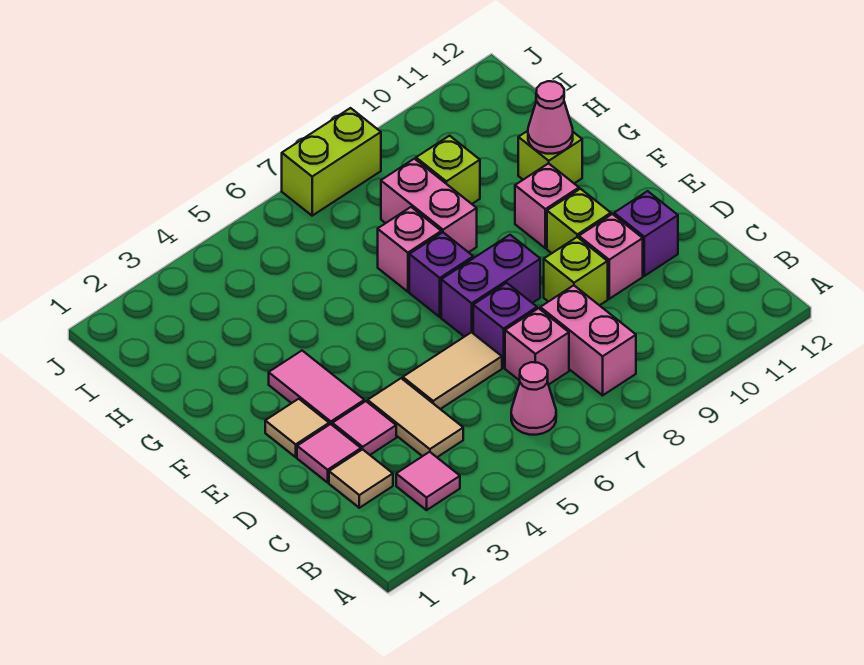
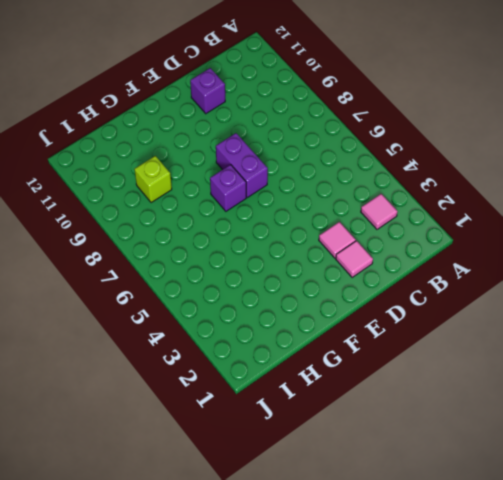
none -> pink 1x1 cone [511,362,556,435]
none -> pink 1x2 brick [540,285,636,395]
none -> tan 1x1 tile [329,449,393,508]

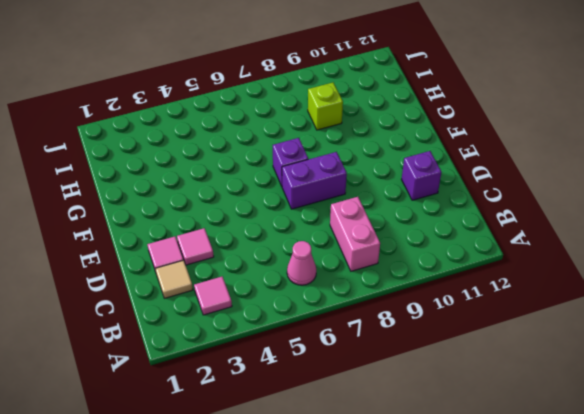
none -> tan 1x2 tile [368,378,463,457]
none -> pink 1x1 brick [505,308,569,385]
none -> tan 1x2 tile [403,332,502,409]

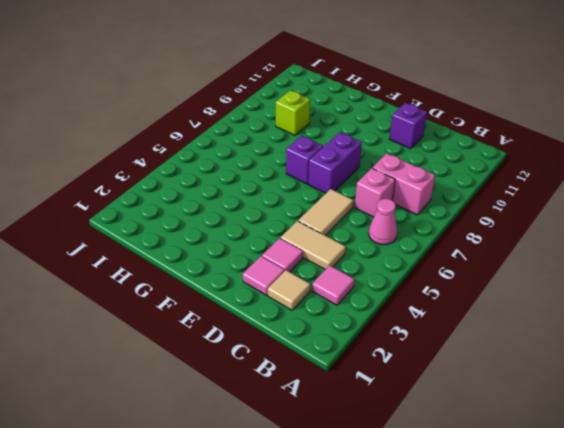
none -> purple 1x1 brick [473,283,537,368]
none -> lime 1x1 brick [544,237,608,305]
none -> pink 1x1 brick [579,214,643,299]

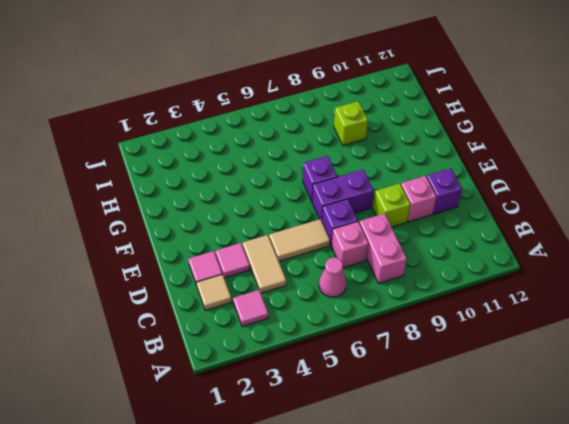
none -> tan 1x1 tile [265,399,329,457]
none -> pink 1x2 tile [269,351,364,425]
none -> lime 1x1 brick [547,189,611,253]

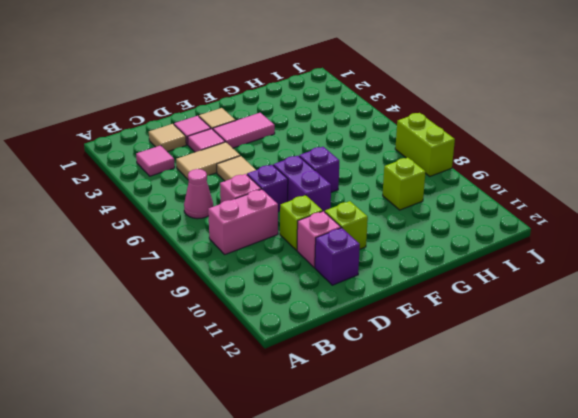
none -> pink 1x1 brick [515,163,579,248]
none -> pink 1x1 brick [378,207,441,292]
none -> pink 1x2 brick [381,159,477,252]

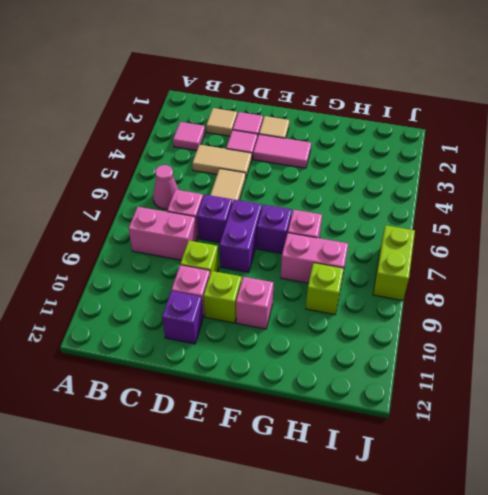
none -> lime 1x1 brick [518,131,582,183]
none -> pink 1x1 cone [528,81,573,154]

